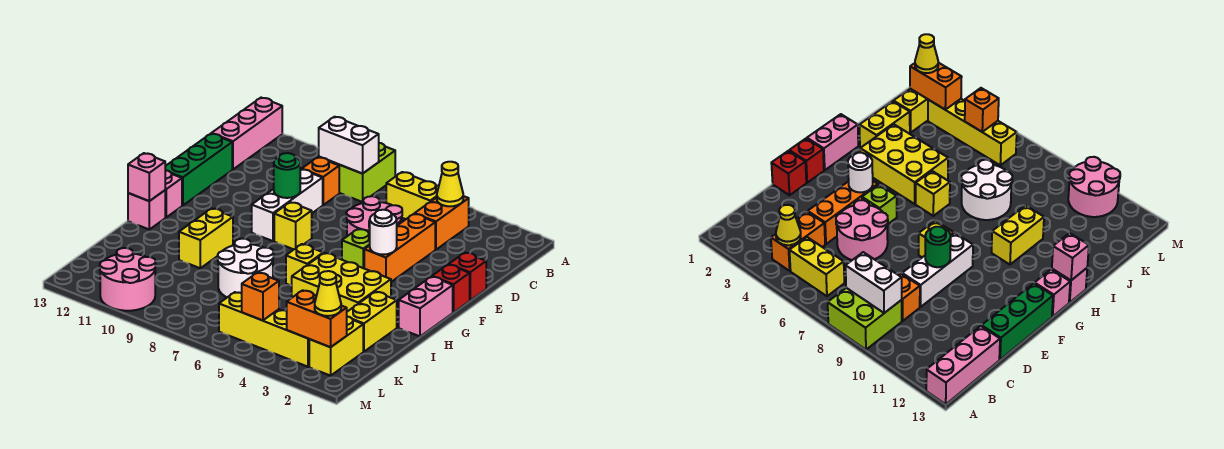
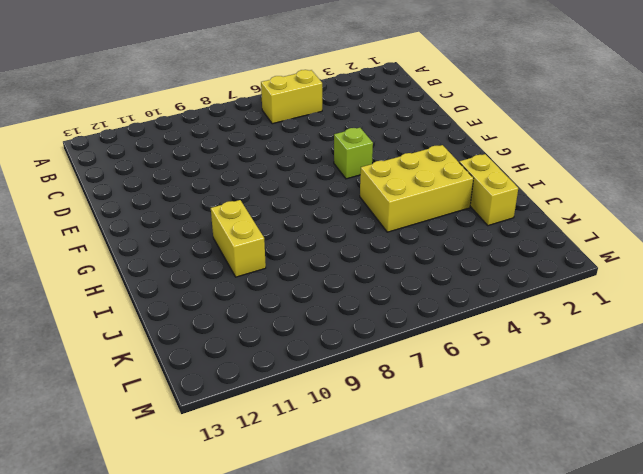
none -> lime 2x2 brick [319,143,395,202]
none -> pink 1x3 brick [212,98,282,169]
none -> orange 1x2 brick [415,196,469,250]
none -> orange 1x1 brick [302,157,339,205]

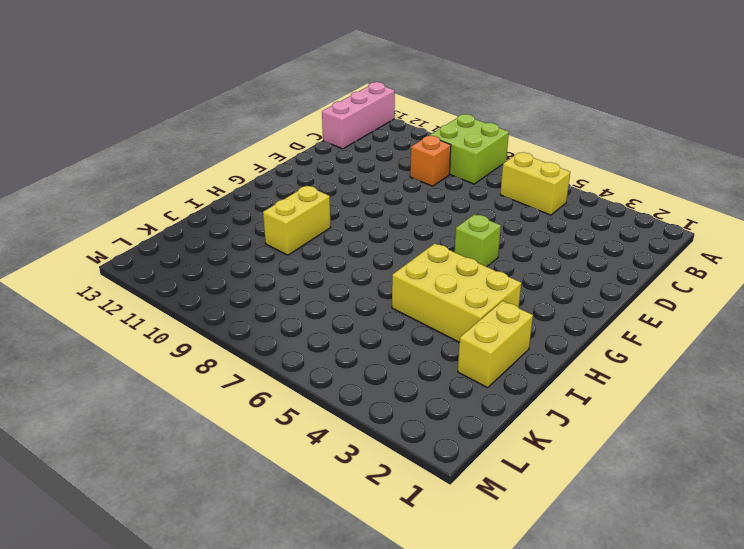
none -> orange 1x2 brick [415,196,469,250]
none -> orange 1x3 brick [364,214,435,282]
none -> pink 2x2 round brick [346,196,402,236]
none -> white 1x3 brick [252,169,323,241]

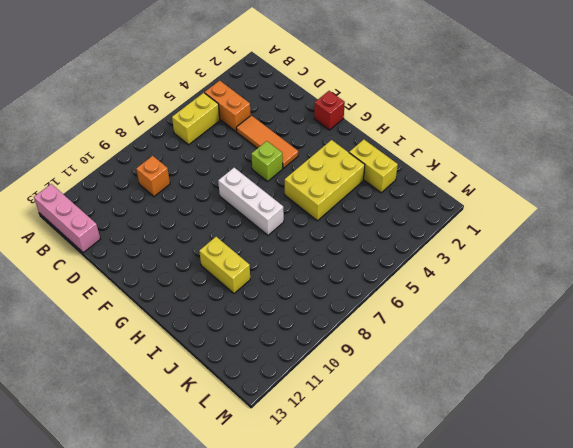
orange 1x3 tile [236,115,298,168] -> orange 1x3 brick [364,214,435,282]
white 1x3 brick [218,168,284,235] -> white 1x3 brick moved to [252,169,323,241]
none -> lime 2x2 brick [319,143,395,202]
none -> pink 2x2 round brick [346,196,402,236]
none -> green 1x3 brick [165,134,232,206]
none -> red 1x1 brick [449,253,486,300]

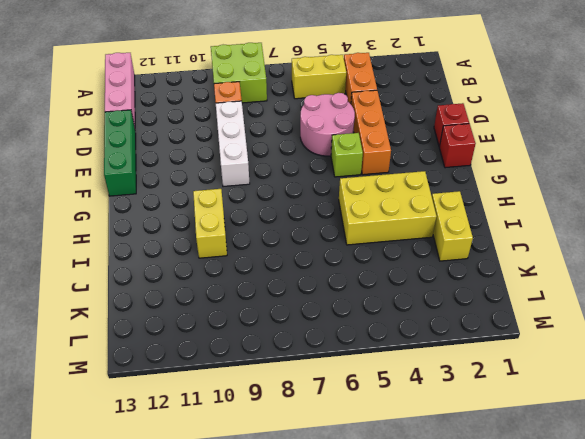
none -> yellow 1x1 brick [274,202,312,249]
none -> pink 1x2 brick [399,277,453,336]
none -> pink 1x1 brick [165,170,182,217]
none -> yellow 1x1 brick [286,244,323,286]

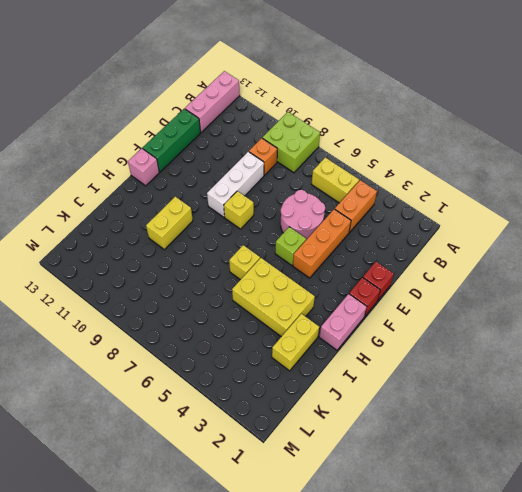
none -> pink 1x1 brick [128,190,165,229]
none -> white 2x2 round brick [218,239,274,297]
none -> yellow 1x2 brick [309,317,363,376]
none -> yellow 1x4 brick [219,292,309,367]

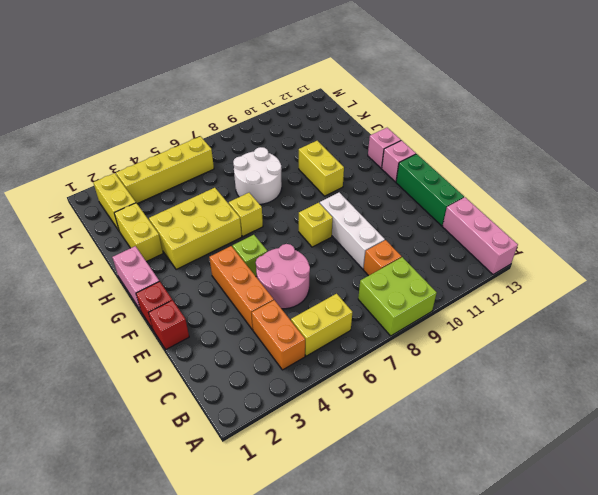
none -> pink 2x2 round brick [100,248,156,311]
none -> yellow 1x1 cone [437,162,463,206]
none -> white 1x2 brick [319,117,379,174]
none -> green 1x1 round brick [274,153,300,198]

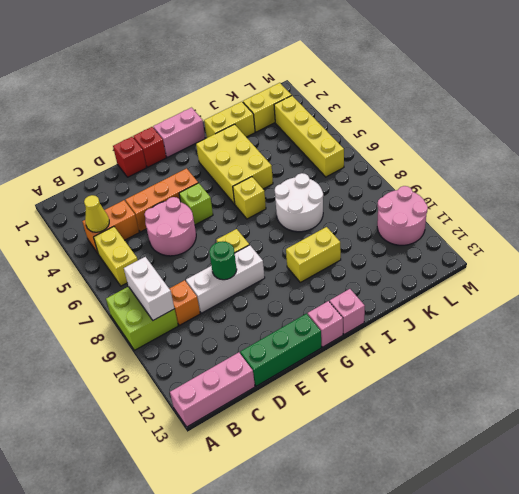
none -> white 1x1 round brick [370,210,397,254]
none -> pink 1x1 brick [128,153,165,201]
none -> orange 1x2 brick [287,290,347,347]
none -> orange 1x1 brick [242,273,279,320]

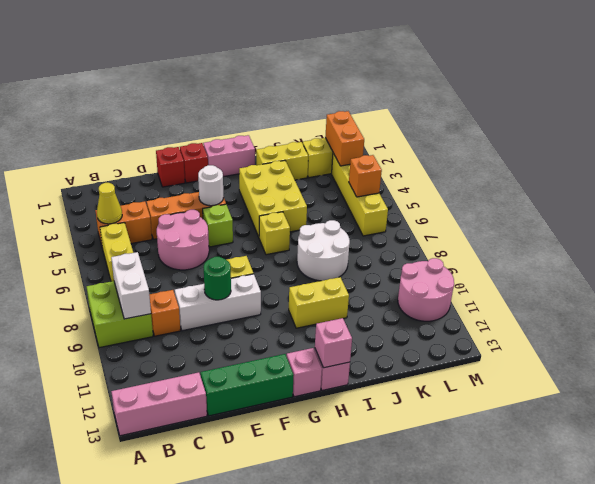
none -> yellow 1x1 cone [315,271,341,316]

